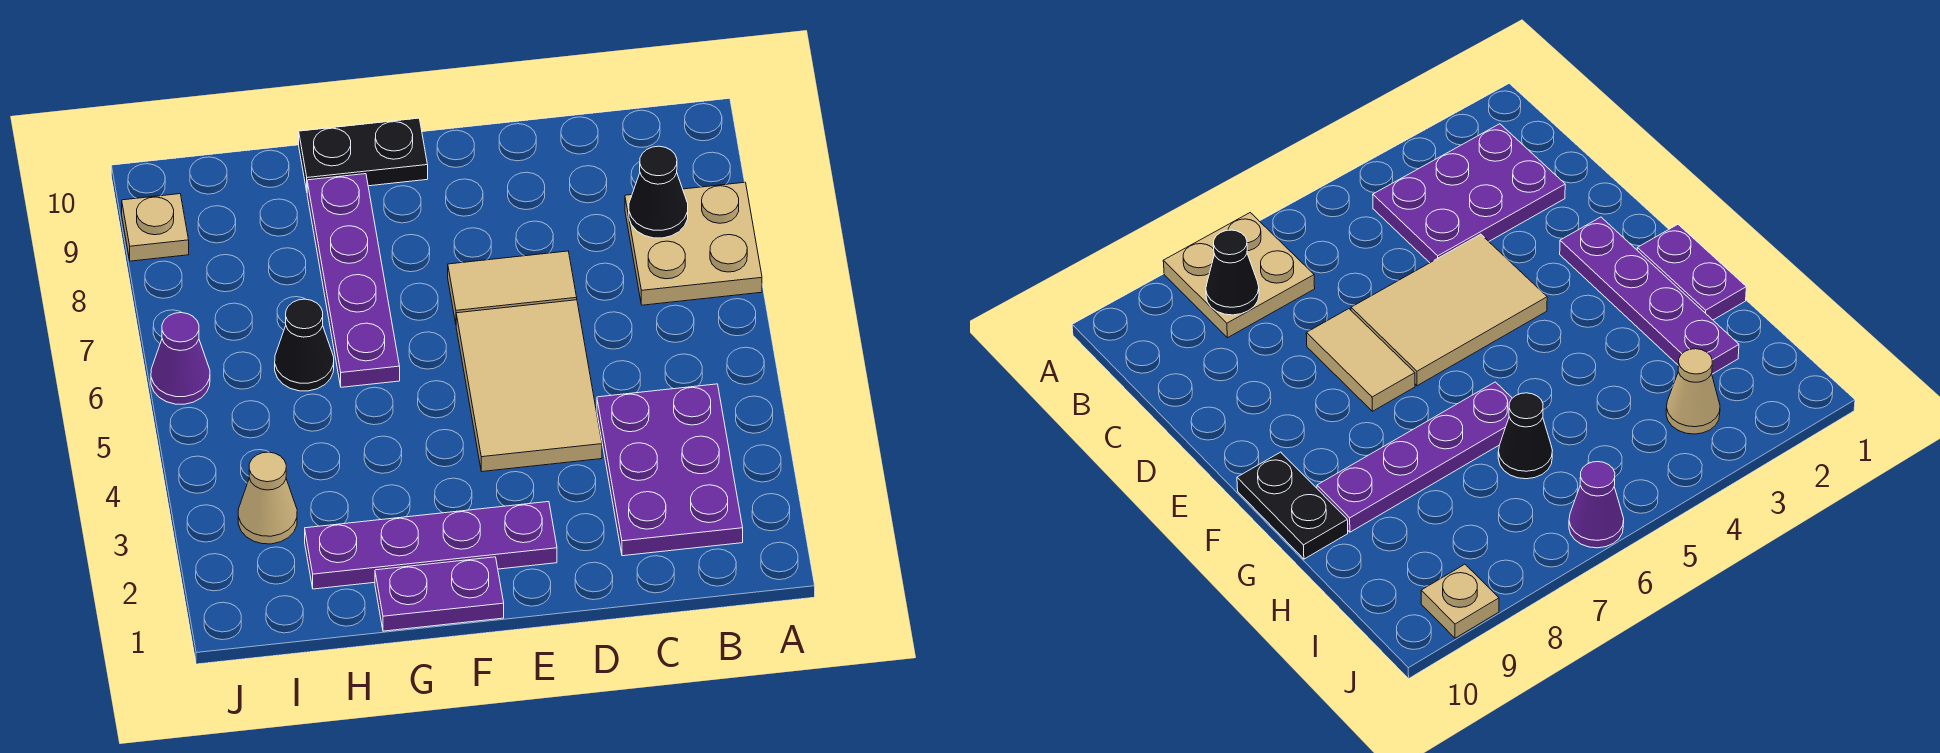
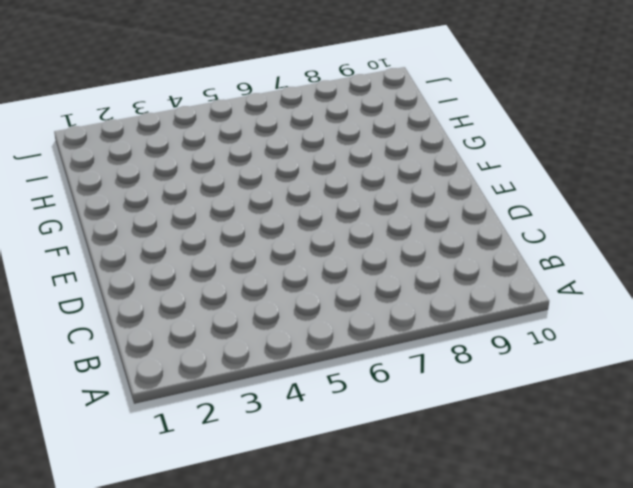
none -> tan 2x2 plate [625,182,762,305]
none -> purple 2x3 plate [597,384,743,556]
none -> tan 2x3 tile [456,300,602,472]

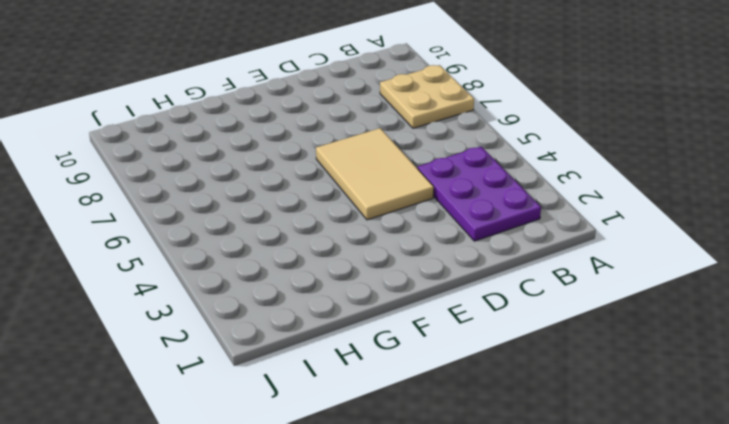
none -> tan 1x2 tile [448,251,577,323]
none -> purple 1x4 plate [305,502,557,589]
none -> purple 1x2 plate [375,557,504,631]

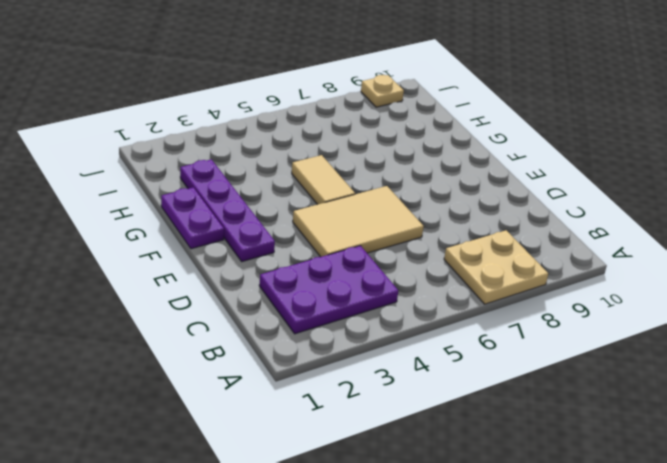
tan 1x2 tile [292,155,355,205] -> tan 1x2 tile moved to [448,251,577,323]
none -> black 1x2 plate [299,118,428,191]
none -> purple 1x4 plate [307,174,400,387]
none -> black 1x1 cone [275,299,334,391]

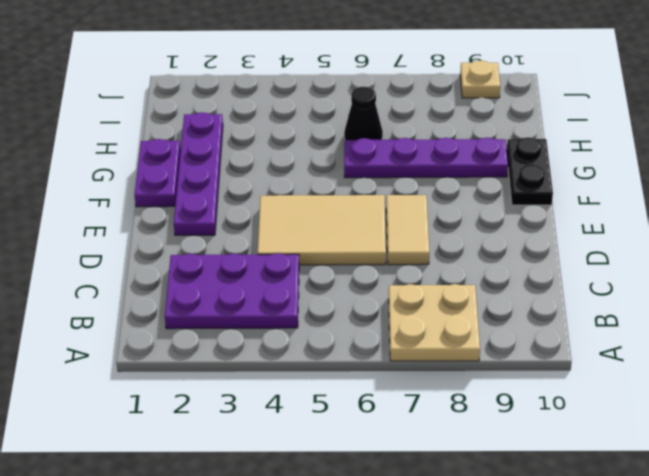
none -> tan 1x1 cone [238,452,297,544]
none -> purple 1x1 cone [151,313,210,404]
none -> black 1x1 cone [629,146,688,238]

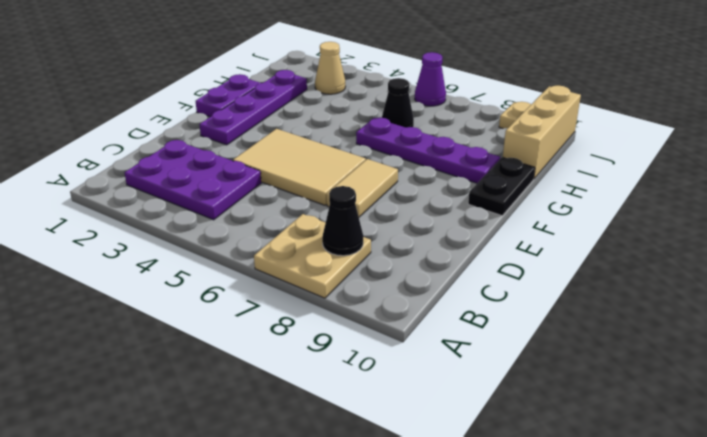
tan 1x3 brick [503,86,581,179] -> none

